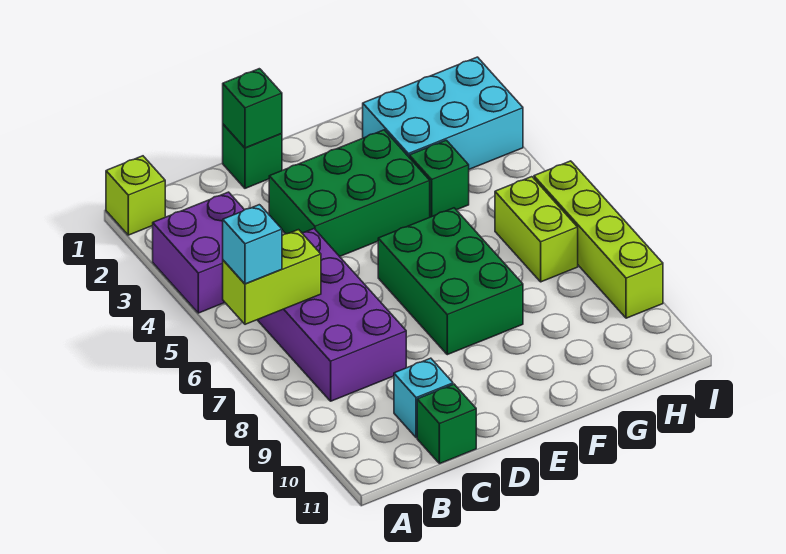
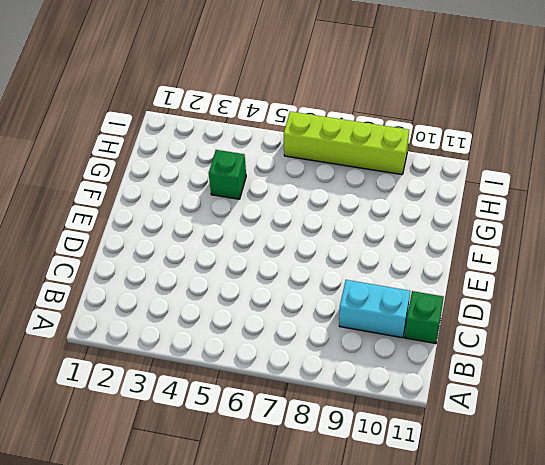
cyan 1x2 brick [339,280,410,338] -> cyan 1x1 brick [394,358,453,438]
none -> lime 1x1 brick [106,156,165,235]
none -> purple 2x2 brick [153,192,244,313]
none -> purple 2x4 brick [258,229,406,401]

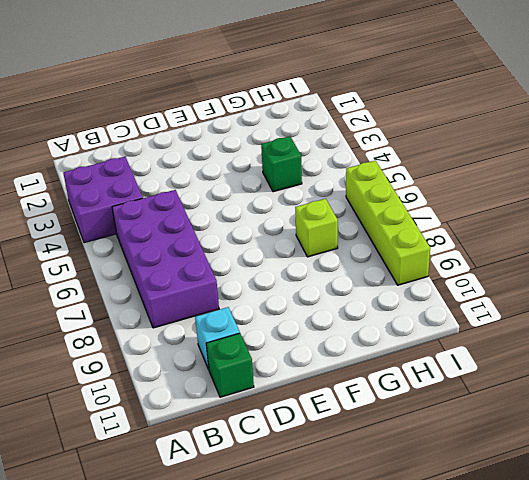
lime 1x1 brick [295,199,338,257] -> lime 1x1 brick moved to [106,156,165,235]
none -> green 1x1 brick [223,124,282,188]
none -> green 2x3 brick [269,130,430,257]
none -> green 2x3 brick [378,208,523,355]

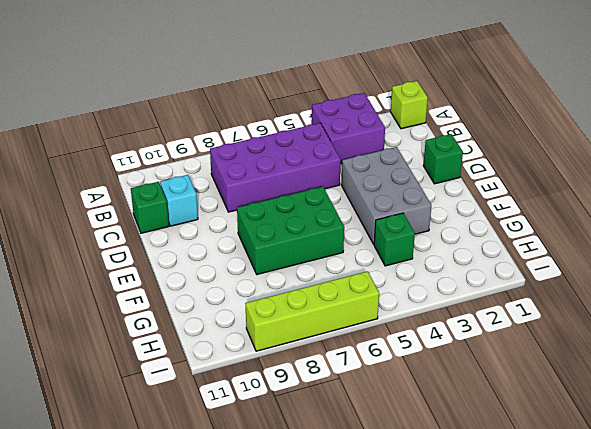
grey 2x3 brick [342,147,431,244] -> green 2x3 brick [269,130,430,257]
none -> cyan 2x3 brick [363,57,523,169]
none -> lime 1x2 brick [495,177,578,282]
none -> lime 1x2 brick [223,230,321,324]

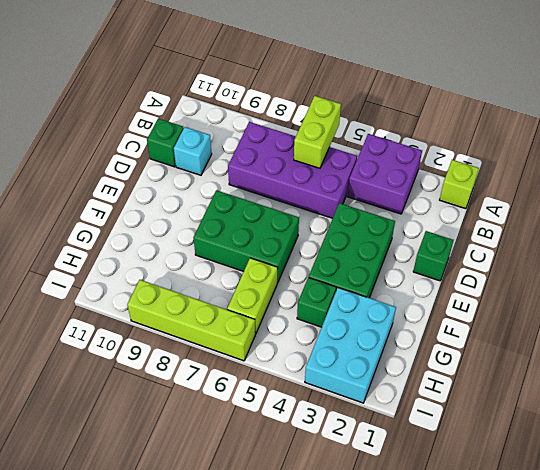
lime 1x2 brick [227,258,278,334] -> lime 1x2 brick turned to [495,177,578,282]
none -> green 1x1 brick [223,69,282,148]
none -> cyan 1x1 brick [223,205,282,284]

